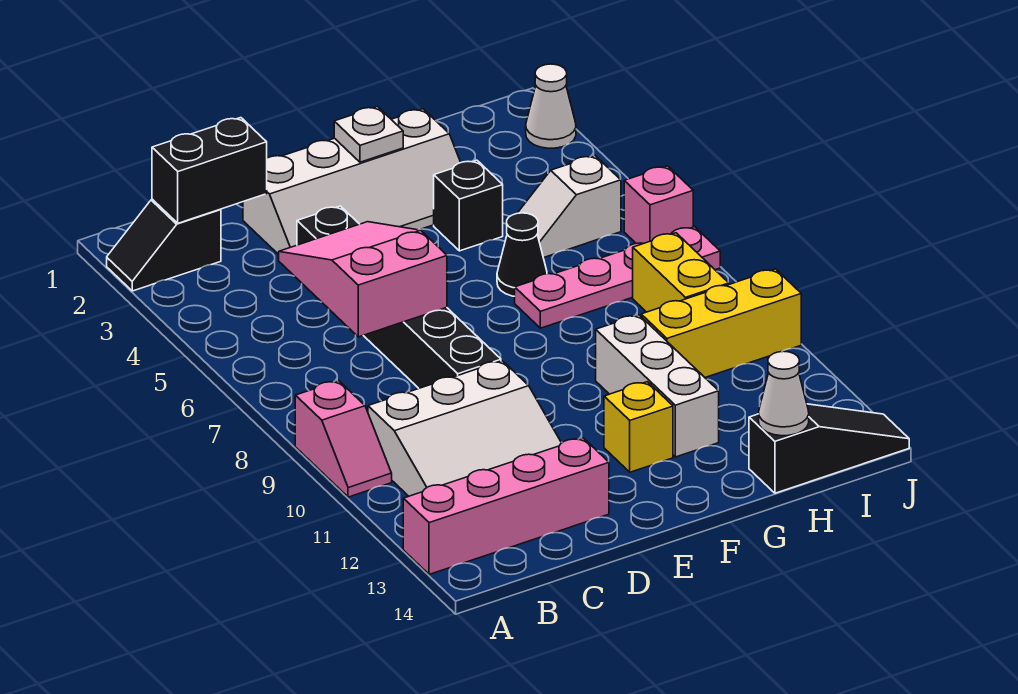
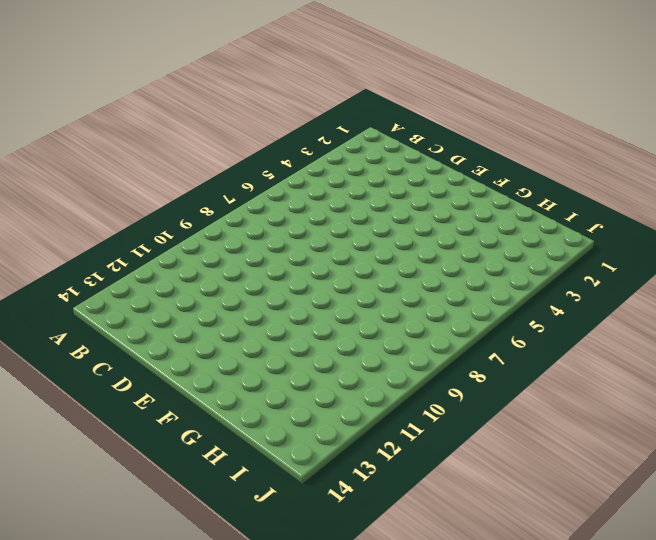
none -> black 1x2 slope [107,199,221,291]
none -> pink 1x2 slope [295,381,392,497]
none -> pink 1x4 brick [403,438,609,574]

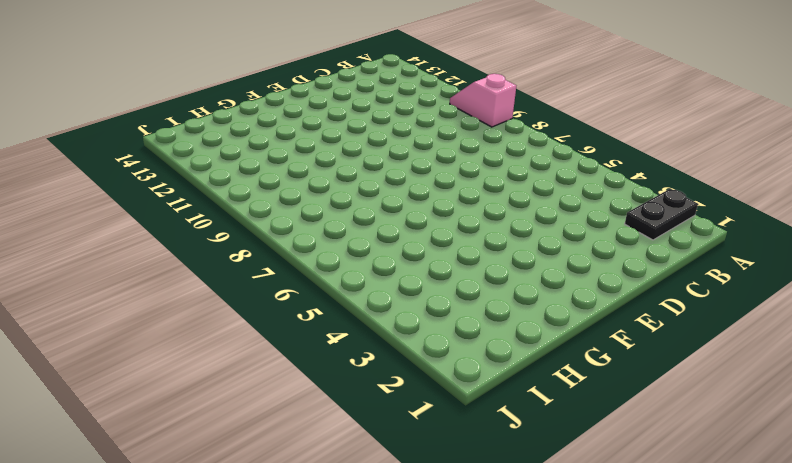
black 1x2 plate [625,189,698,240] -> black 1x2 slope [107,199,221,291]
none -> pink 1x4 brick [403,438,609,574]
none -> white 3x3 slope [368,361,561,496]
none -> white 2x4 slope [243,109,461,255]

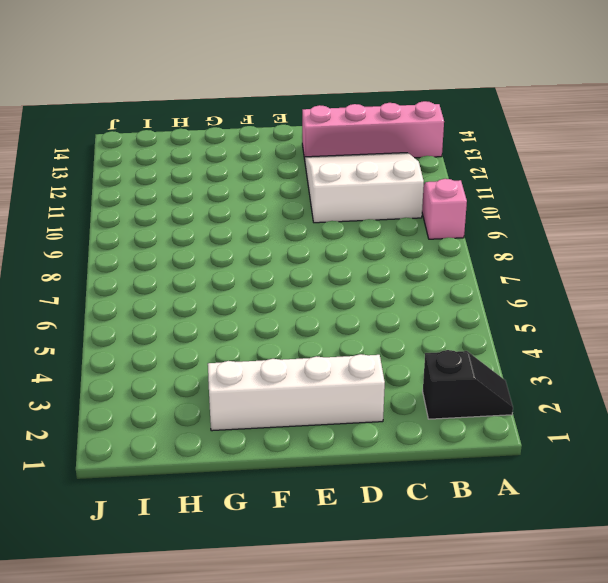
none -> black 1x6 brick [297,206,501,388]
none -> yellow 1x1 brick [604,382,673,472]
none -> black 1x1 brick [434,160,503,251]

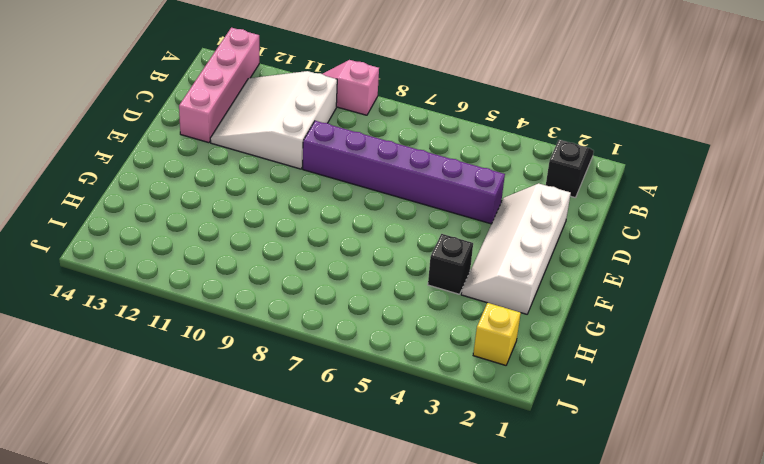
purple 1x6 brick [303,121,505,224] -> black 1x6 brick [297,206,501,388]
yellow 1x1 brick [473,303,521,365] -> yellow 1x1 brick moved to [604,382,673,472]
none -> black 1x1 cone [497,213,547,296]
none -> pink 1x4 plate [515,227,720,328]
none -> white 1x3 brick [596,315,719,457]

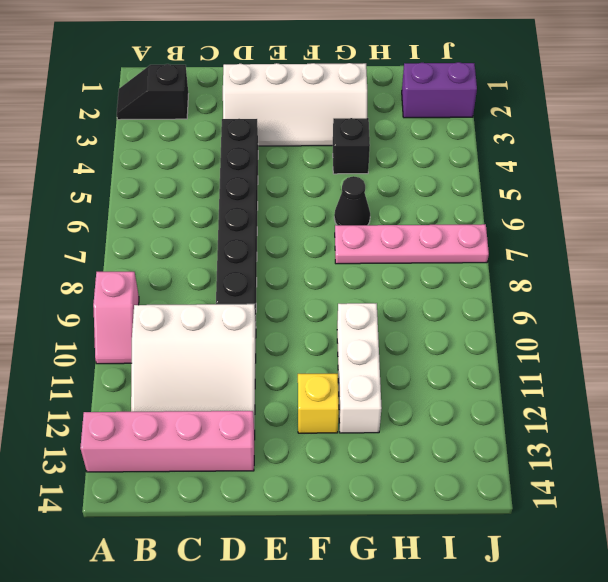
purple 1x2 brick [402,62,477,118] -> white 1x1 cone [526,64,576,148]
none -> white 1x2 slope [506,156,621,258]
none -> yellow 1x3 brick [641,269,801,377]
none -> black 1x3 slope [749,404,909,493]

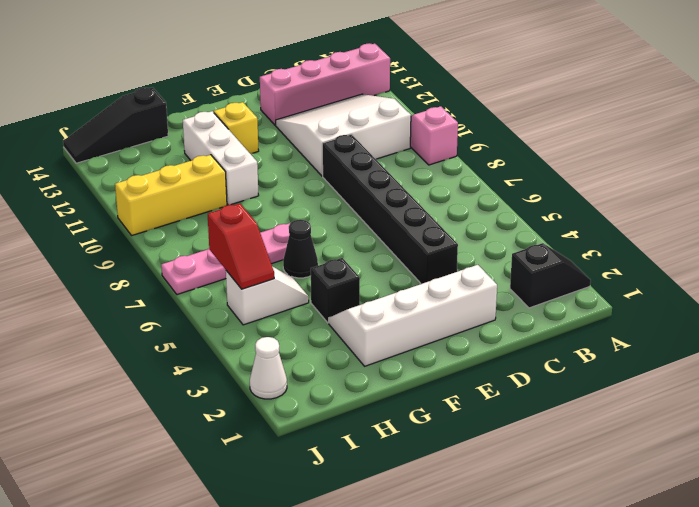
red 1x2 slope [208,204,274,289] -> none
none -> yellow 1x2 brick [633,233,729,312]
none -> pink 1x1 brick [624,166,693,244]
none -> black 1x2 brick [152,118,267,223]

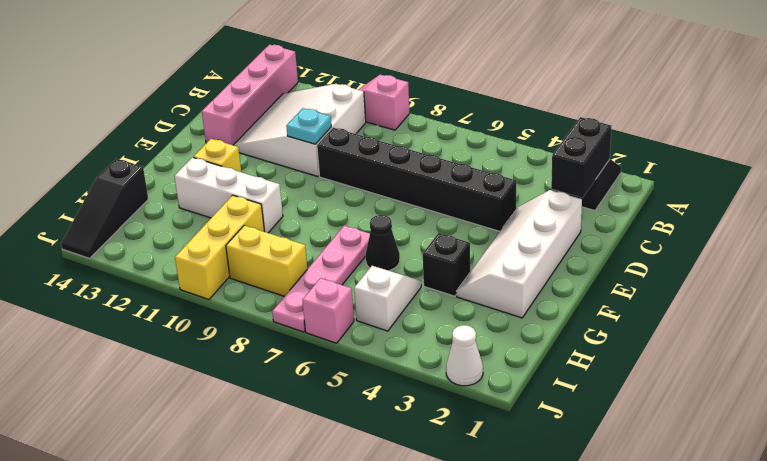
cyan 1x1 plate [286,108,331,144] -> none
none -> pink 2x3 slope [279,222,447,337]
none -> white 1x1 plate [334,107,403,162]
none -> white 1x1 cone [759,351,809,436]

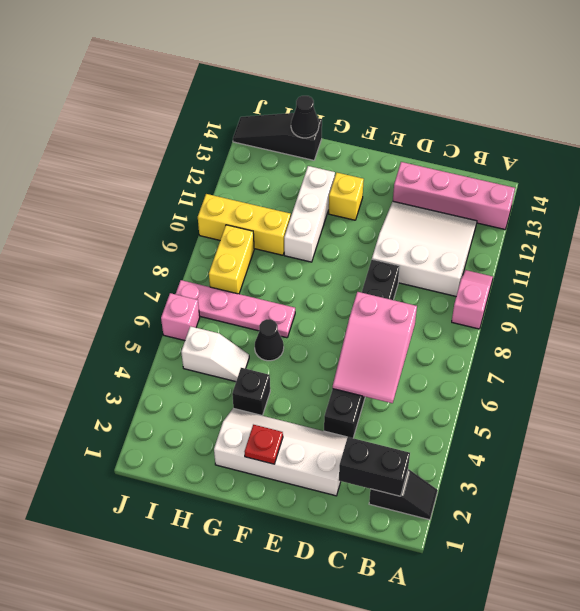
red 1x1 plate [245,425,283,464] -> white 1x1 plate [334,107,403,162]
black 1x1 cone [291,96,319,138] -> white 1x1 cone [759,351,809,436]
none -> white 1x1 cone [526,64,576,148]

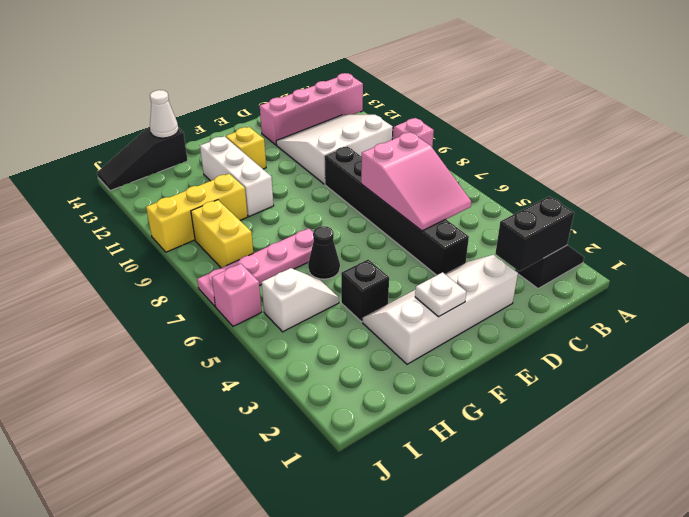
none -> white 1x1 cone [526,64,576,148]

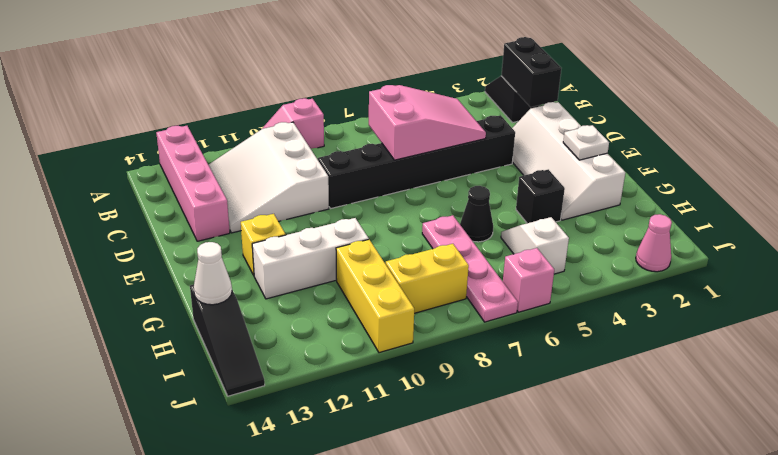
pink 1x1 cone [636,214,672,272] -> white 1x1 cone [526,64,576,148]

